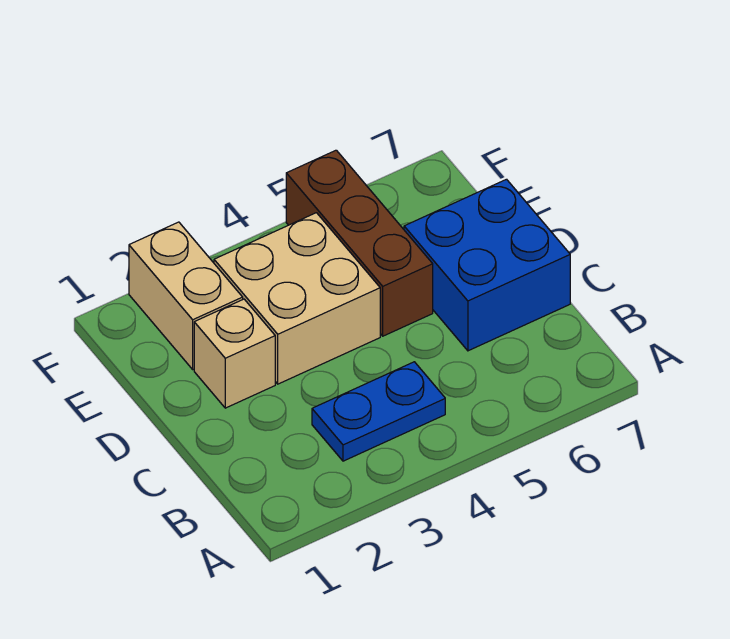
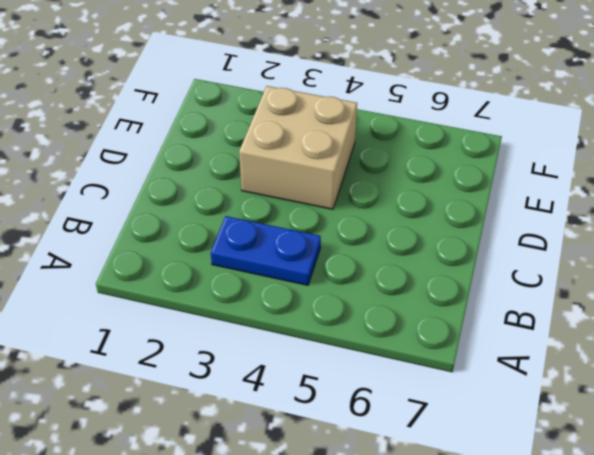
none -> blue 2x2 brick [404,179,570,351]
none -> tan 1x1 brick [194,299,275,408]

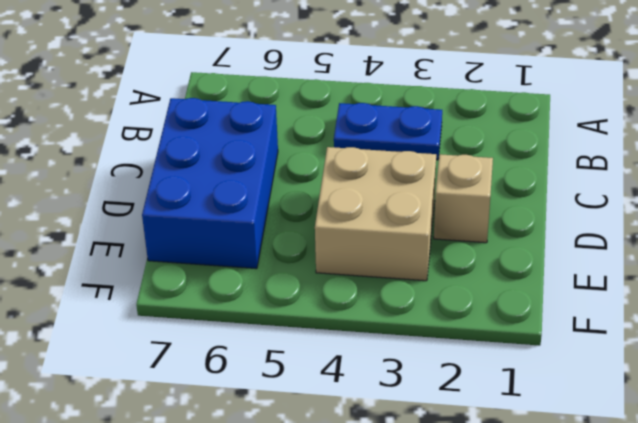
blue 2x3 brick [142,98,278,269] -> blue 2x2 brick [404,179,570,351]
none -> brown 1x3 brick [286,150,433,336]
none -> tan 1x2 brick [129,222,243,369]

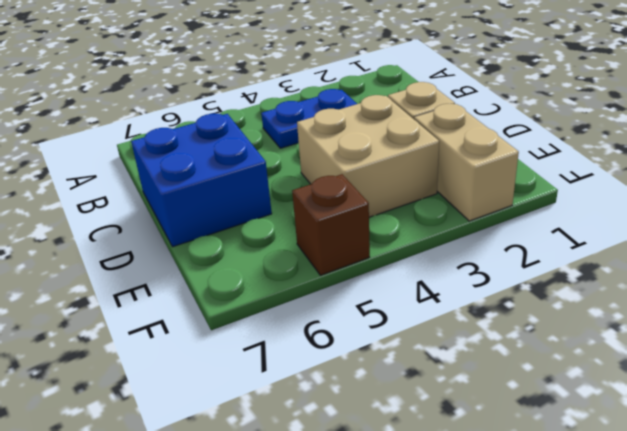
brown 1x1 brick [292,174,370,275] -> brown 1x3 brick [286,150,433,336]

